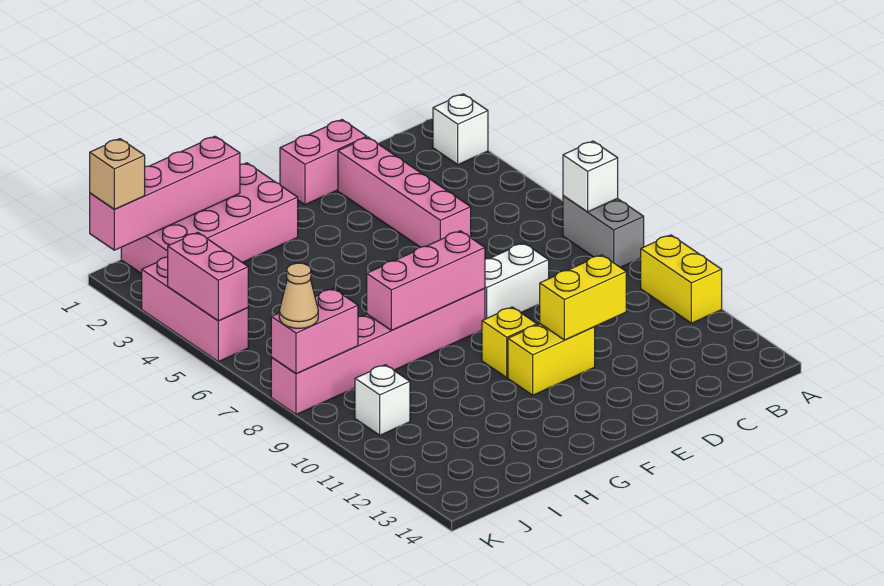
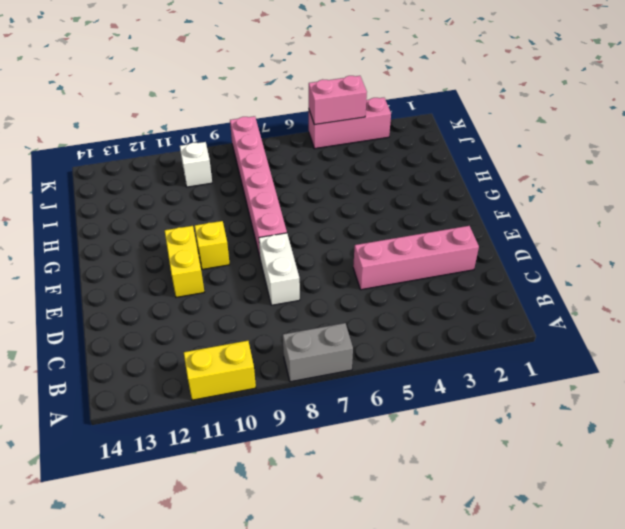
none -> white 1x1 brick [433,94,488,165]
none -> pink 1x2 brick [280,120,367,205]
none -> pink 2x4 brick [121,163,298,274]

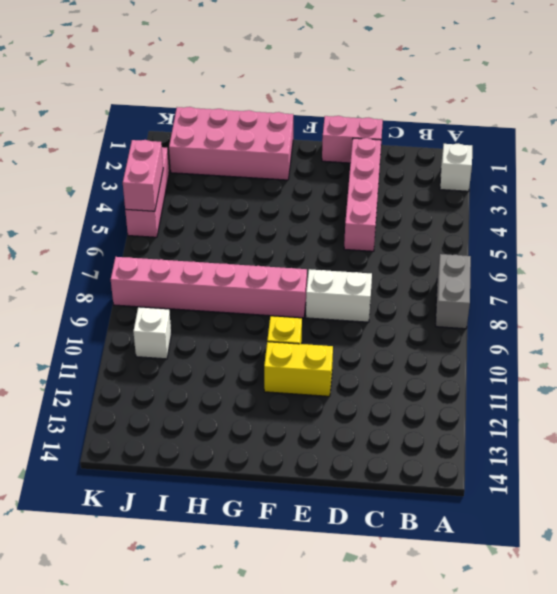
none -> yellow 1x2 brick [641,235,722,323]
none -> white 1x1 brick [563,141,618,212]
none -> yellow 1x2 brick [540,255,626,340]

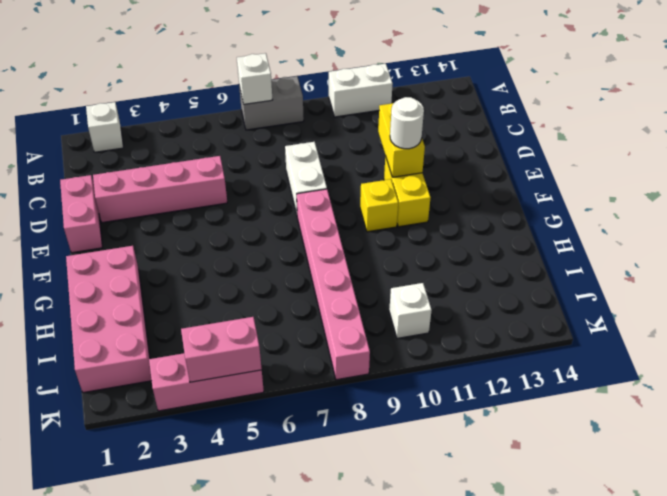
white 1x2 brick [329,64,393,117] -> yellow 1x2 brick [641,235,722,323]
white 1x1 round brick [390,97,424,149] -> none
none -> pink 1x3 brick [367,231,485,330]
none -> pink 1x4 brick [90,136,240,250]
none -> pink 1x2 brick [271,288,358,374]

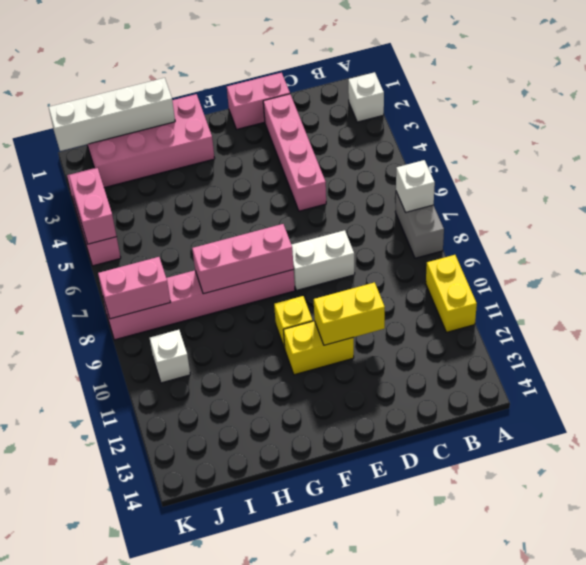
white 1x4 brick [49,78,175,151] -> pink 1x4 brick [90,136,240,250]
none -> tan 1x1 brick [90,139,145,209]
none -> tan 1x1 cone [279,263,318,328]

